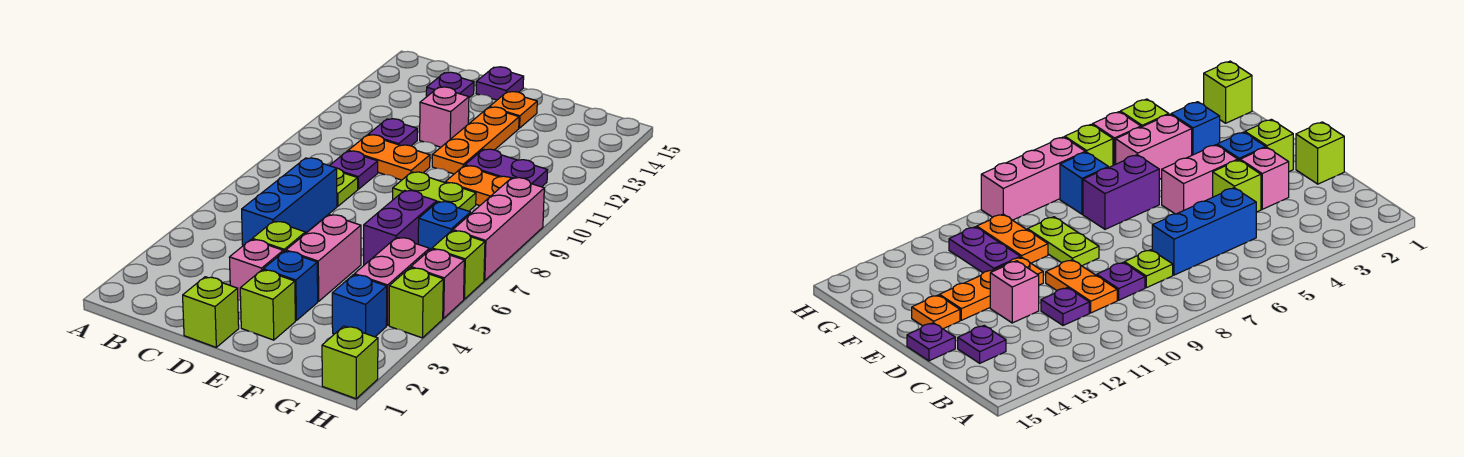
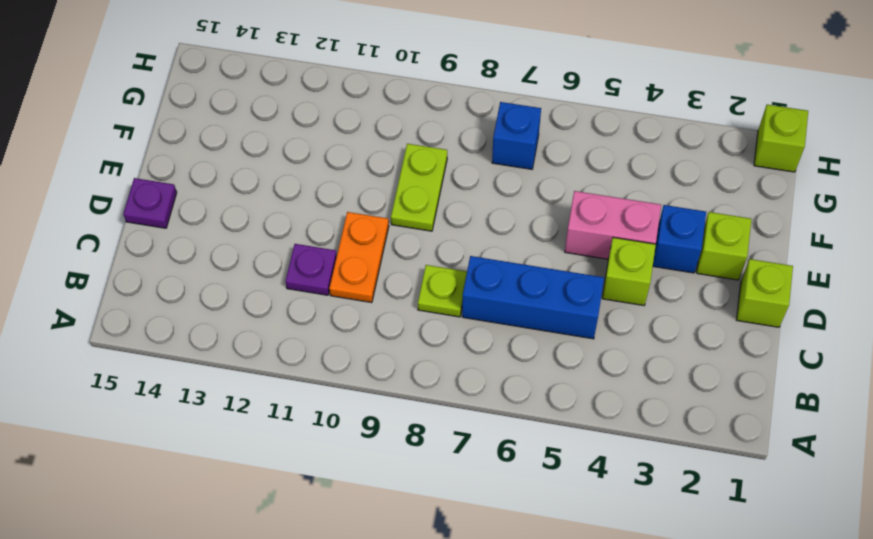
none -> purple 1x1 plate [329,151,378,189]
none -> purple 1x1 plate [426,72,474,98]
none -> pink 1x1 brick [229,239,283,300]

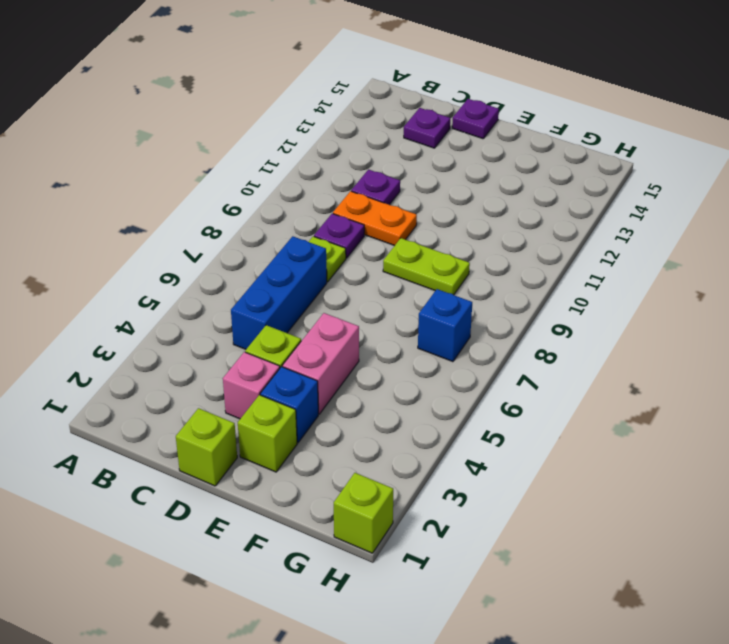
none -> pink 1x1 brick [420,87,469,147]
none -> orange 1x3 plate [432,107,519,174]
none -> orange 1x1 plate [490,92,537,128]

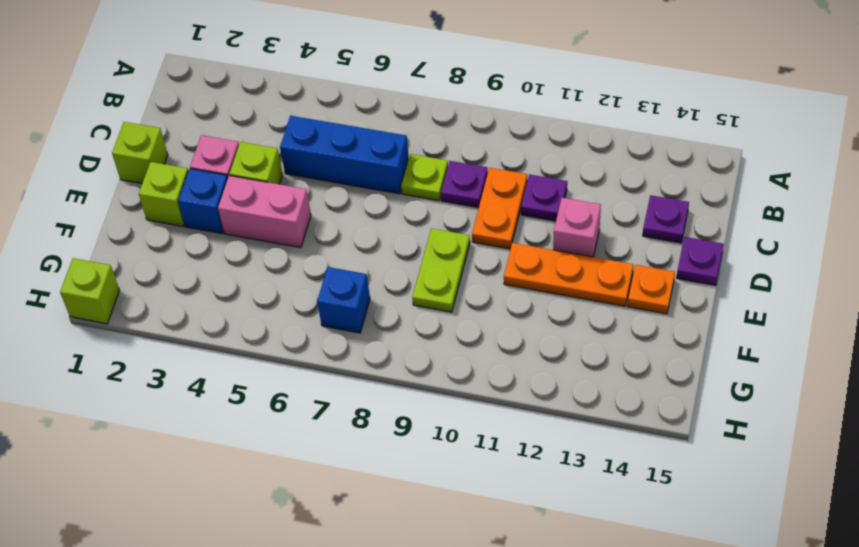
none -> purple 1x2 brick [364,190,437,265]
none -> orange 1x2 plate [445,166,511,205]
none -> purple 1x2 plate [465,149,548,187]

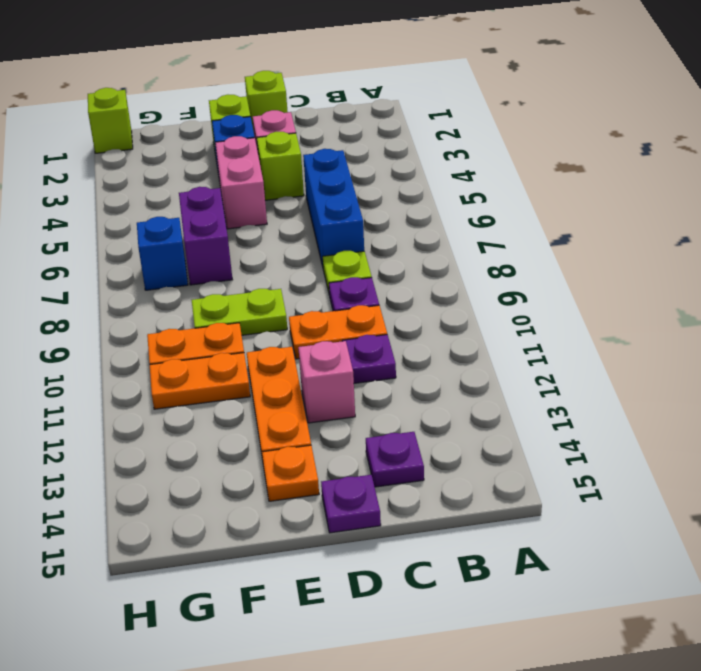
orange 1x2 plate [150,353,250,409] -> purple 1x2 plate [465,149,548,187]
none -> blue 1x1 brick [332,275,387,337]
none -> pink 1x2 brick [354,237,429,326]
none -> lime 1x1 brick [389,268,443,338]

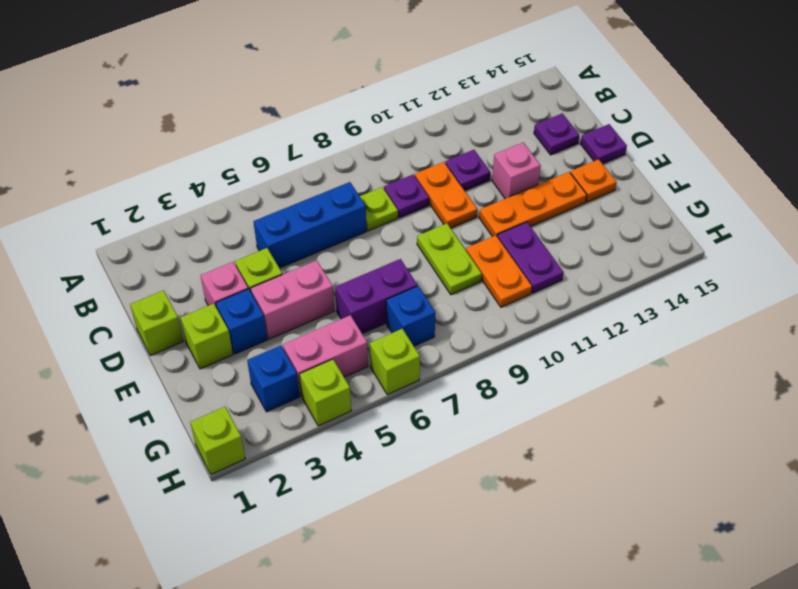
none -> pink 1x1 brick [411,249,464,318]
none -> pink 1x3 brick [453,178,544,281]

